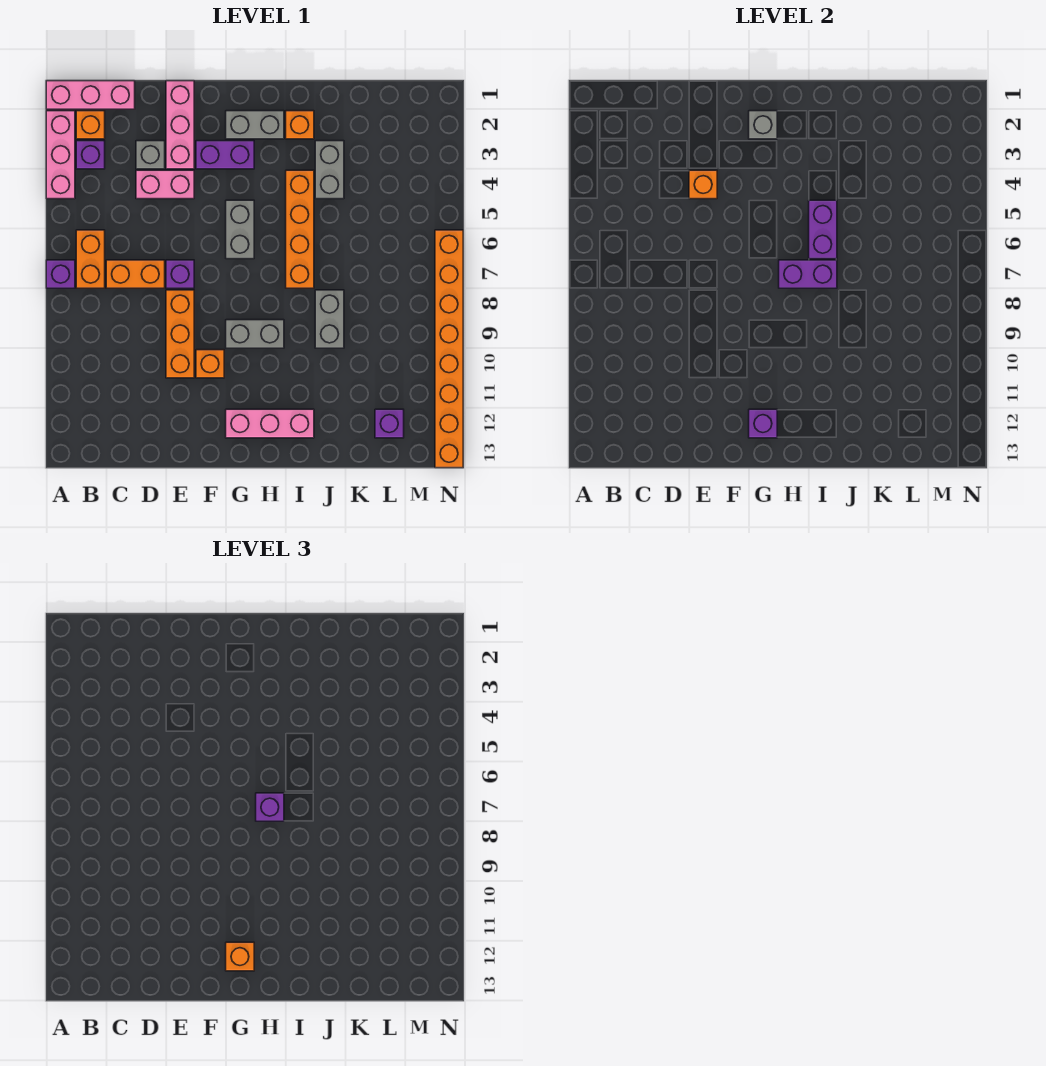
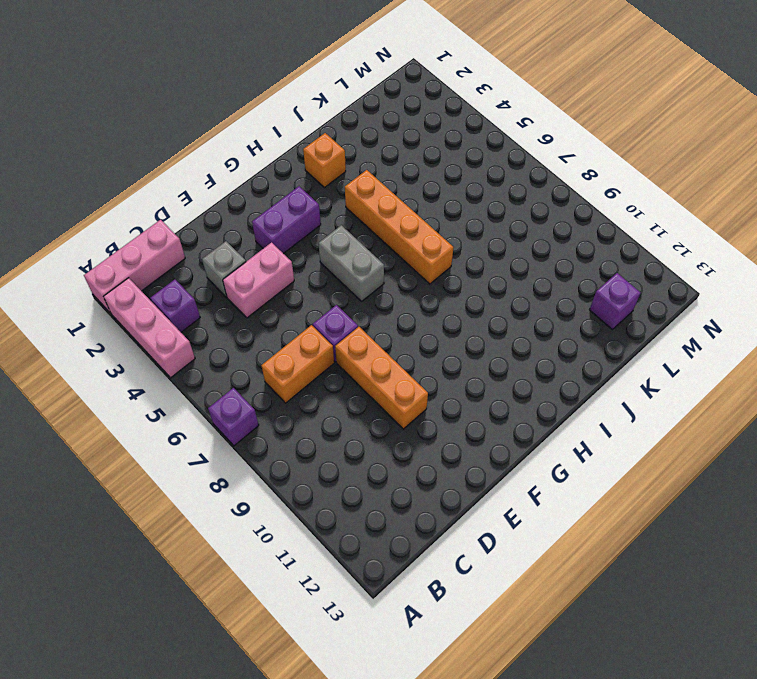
none -> orange 1x1 brick [76,111,105,139]
none -> orange 1x2 brick [76,230,105,288]
none -> pink 1x3 brick [166,81,194,169]
none -> orange 1x1 brick [196,350,224,378]

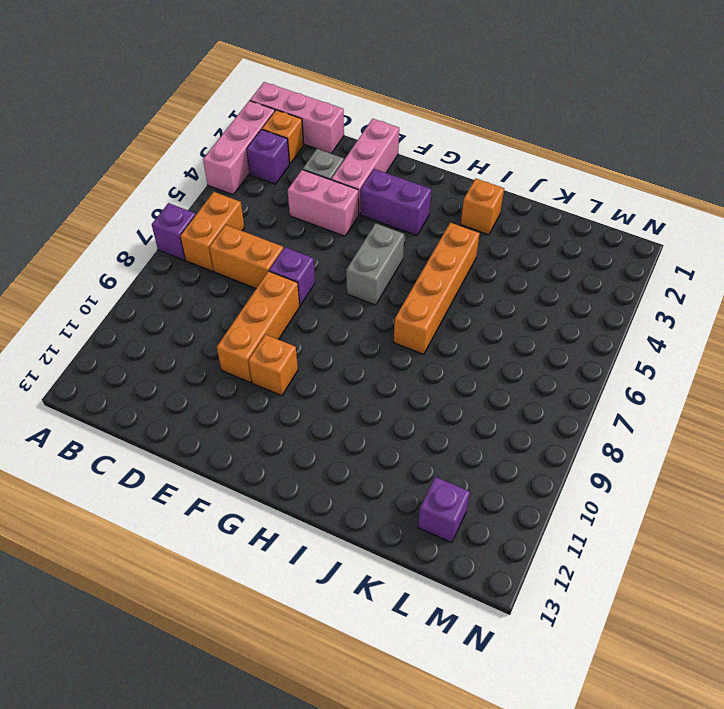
none -> grey 1x2 brick [226,111,284,139]
none -> grey 1x2 brick [226,320,284,348]
none -> pink 1x3 brick [226,409,314,438]
none -> grey 1x2 brick [315,141,344,199]

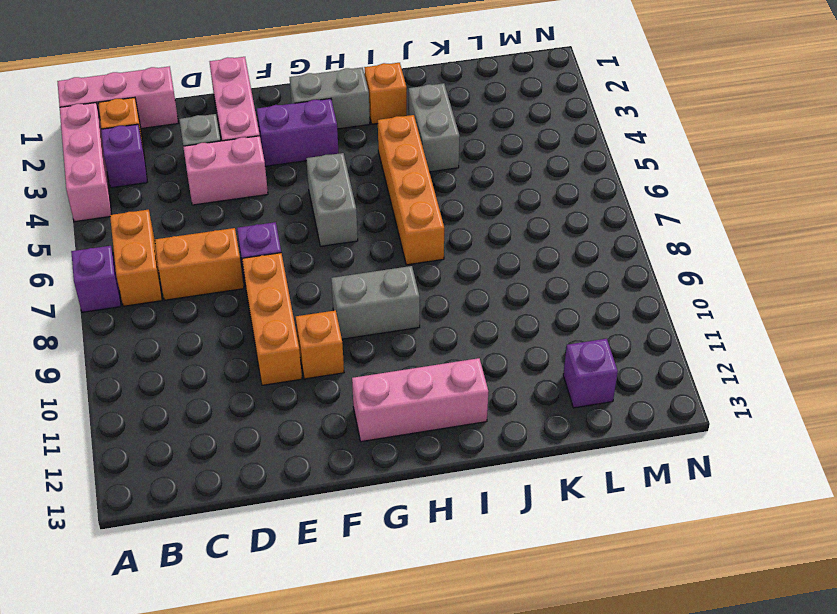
none -> grey 1x2 brick [315,290,344,348]
none -> orange 1x8 brick [435,230,463,468]
none -> orange 1x1 brick [689,170,717,199]
none -> grey 1x1 brick [749,111,777,139]

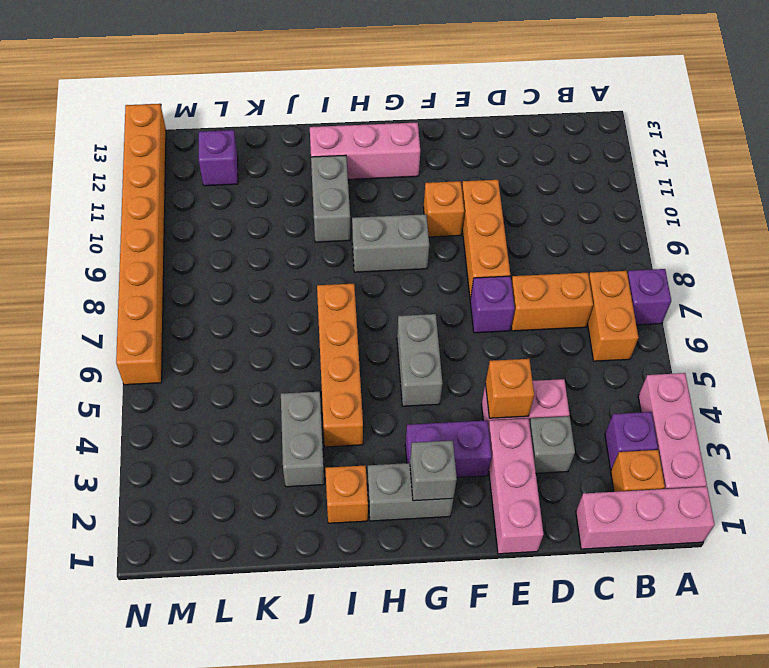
grey 1x2 brick [311,155,350,242] -> grey 1x2 brick moved to [315,290,344,348]
none -> purple 1x1 brick [749,409,777,438]
none -> purple 1x2 brick [779,260,837,288]
none -> purple 1x2 brick [809,200,837,259]
none -> orange 1x1 brick [226,942,254,971]

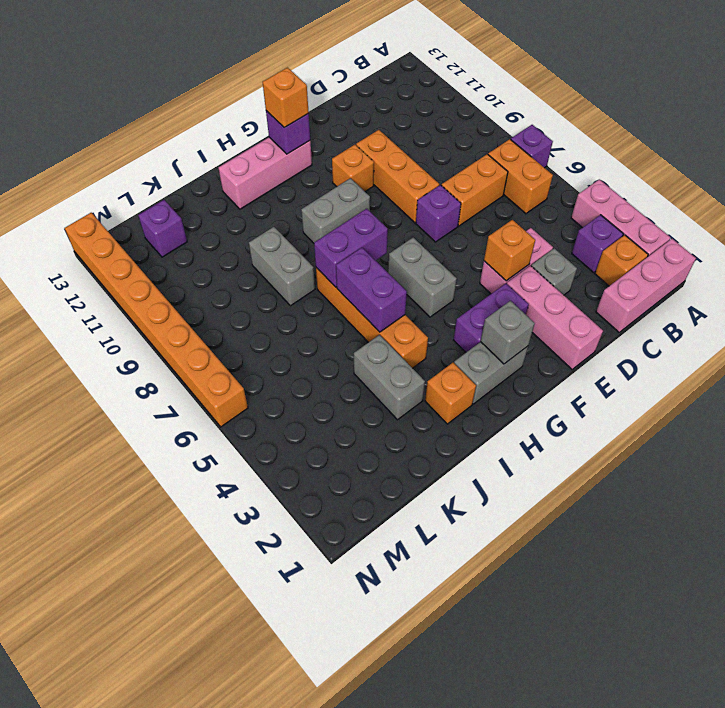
none -> purple 1x1 brick [256,793,284,821]

